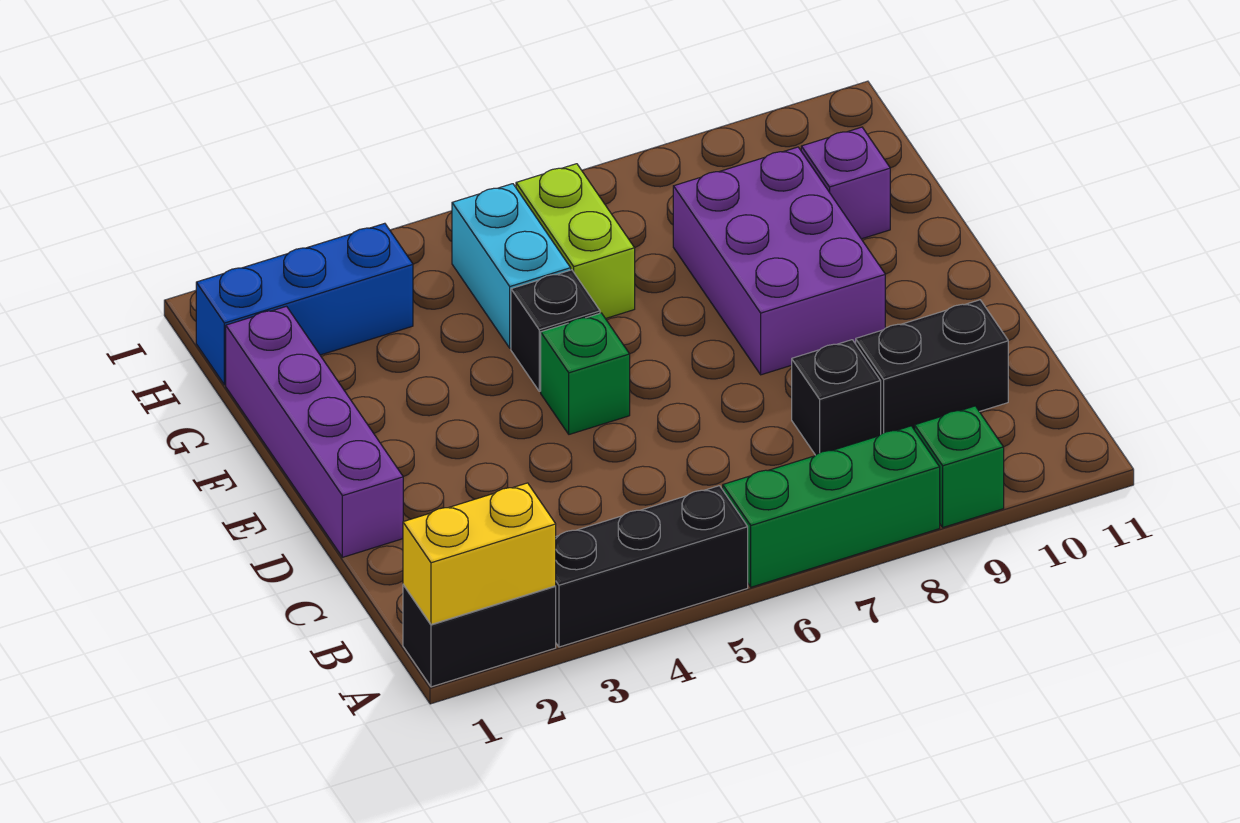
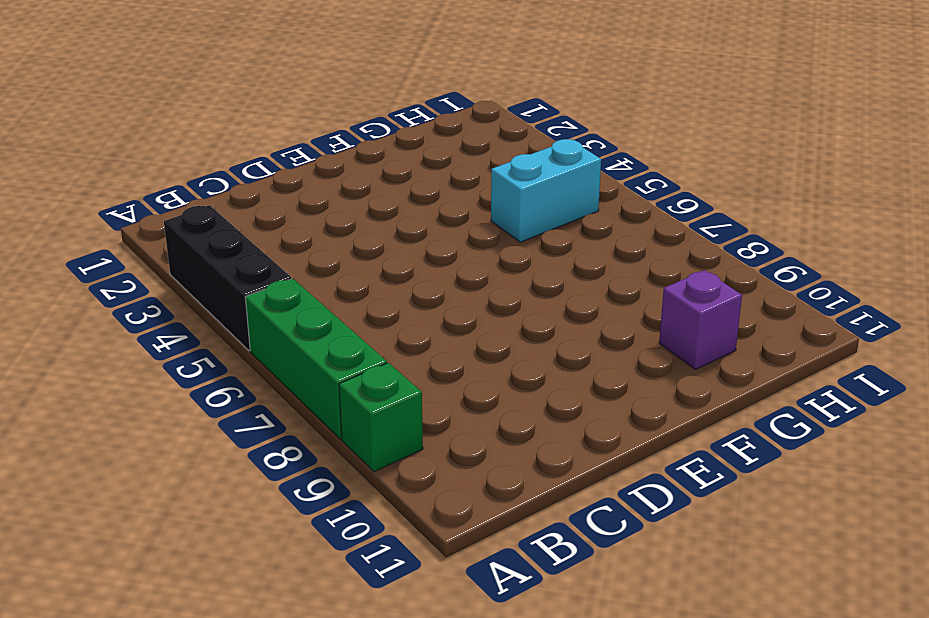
none -> black 1x2 brick [403,584,556,687]
none -> black 1x1 brick [792,340,881,455]
none -> black 1x2 brick [856,300,1008,434]

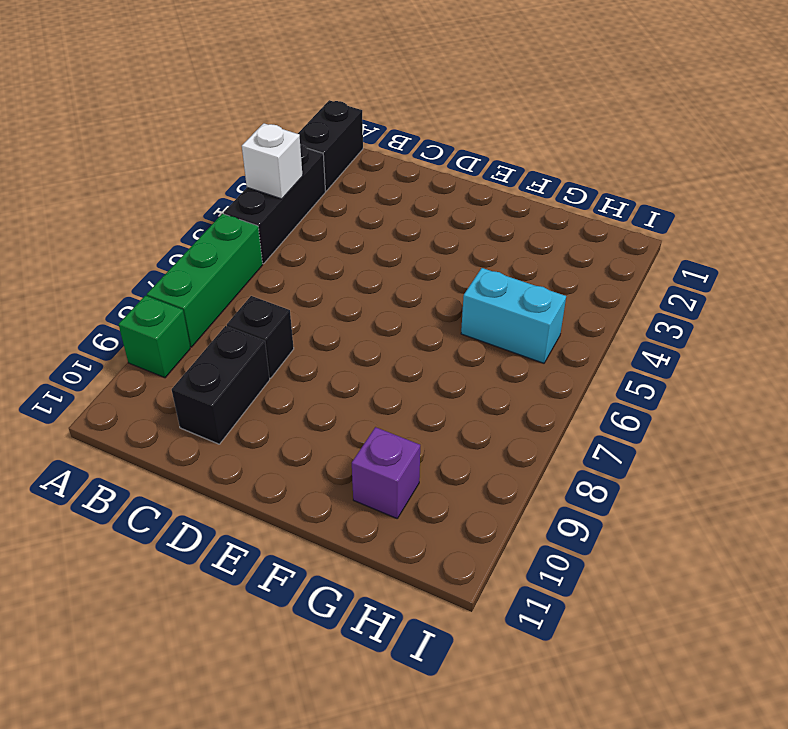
white 1x1 brick [242,123,303,199] -> none
none -> purple 1x4 brick [226,306,403,557]
none -> green 1x1 brick [541,313,630,434]
none -> purple 2x3 brick [673,147,885,375]

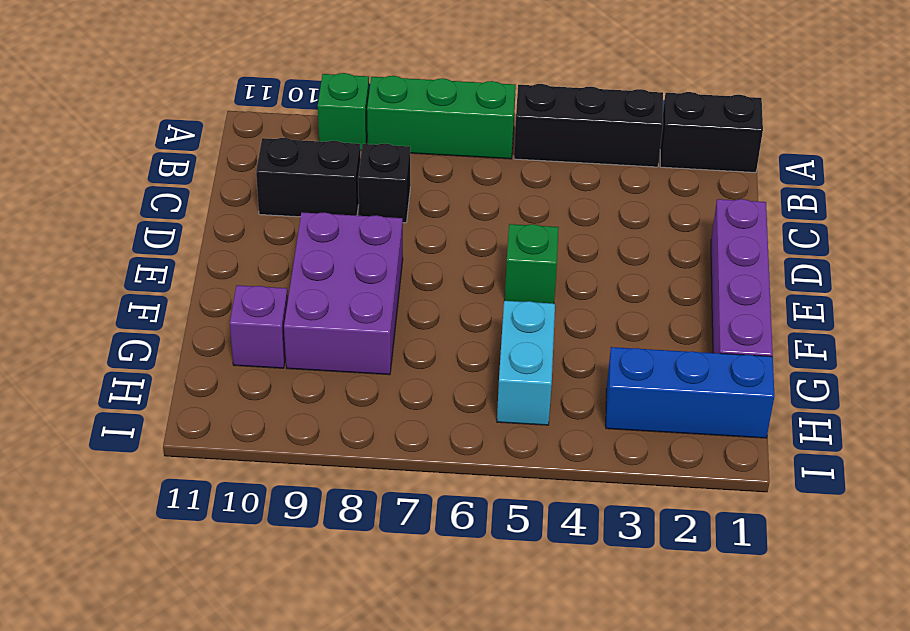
none -> black 1x1 brick [511,270,600,391]
none -> lime 1x2 brick [516,164,635,319]
none -> yellow 1x2 brick [403,483,556,624]

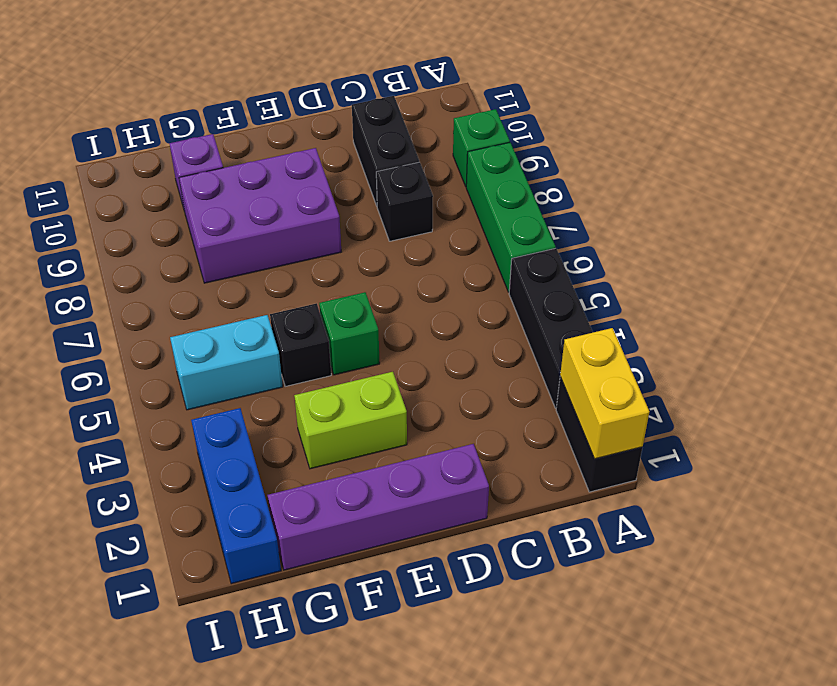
lime 1x2 brick [294,372,407,469] -> lime 1x2 brick moved to [516,164,635,319]

